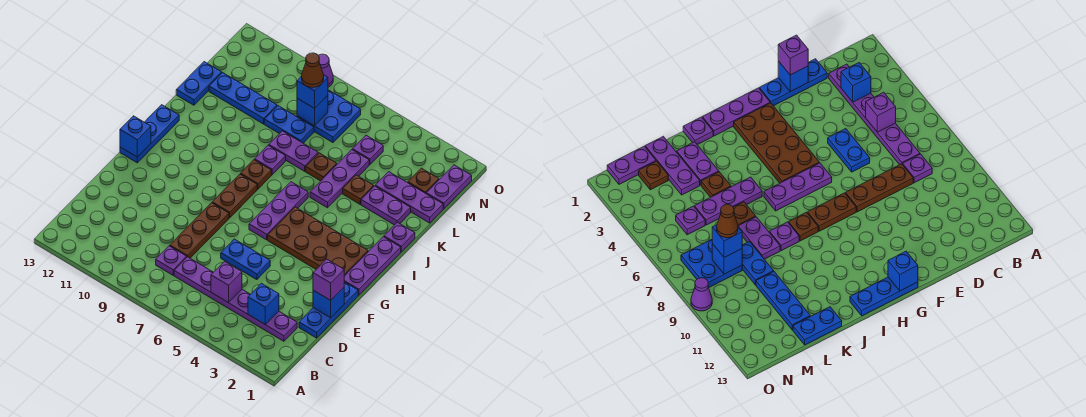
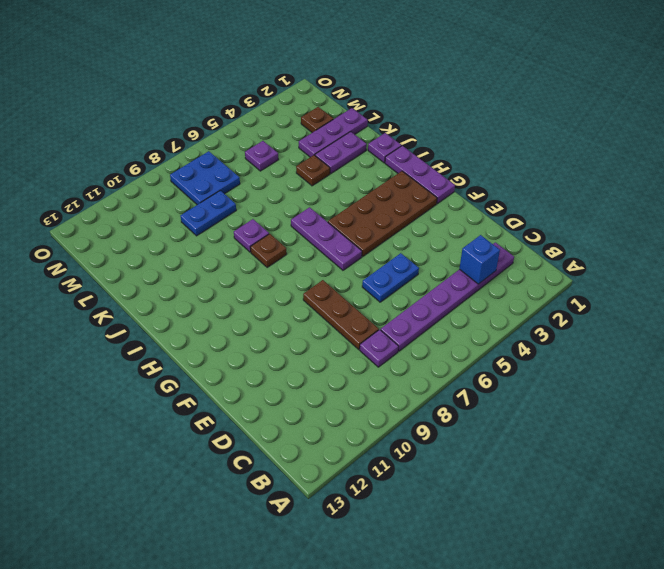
none -> blue 1x3 plate [299,282,358,338]
none -> brown 1x2 plate [212,174,257,218]
none -> blue 1x3 plate [120,105,179,163]
none -> purple 1x3 plate [310,150,369,208]

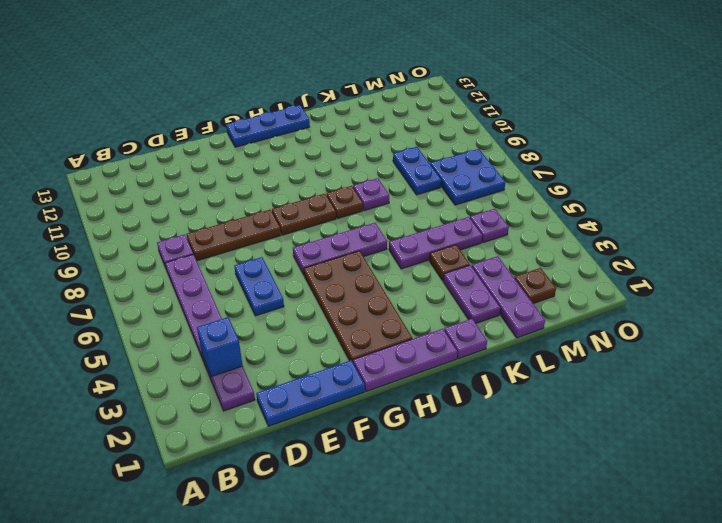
none -> brown 1x1 plate [306,153,337,181]
none -> purple 1x2 plate [269,131,318,171]
none -> blue 1x2 plate [176,62,222,105]
none -> blue 1x3 plate [209,73,277,124]

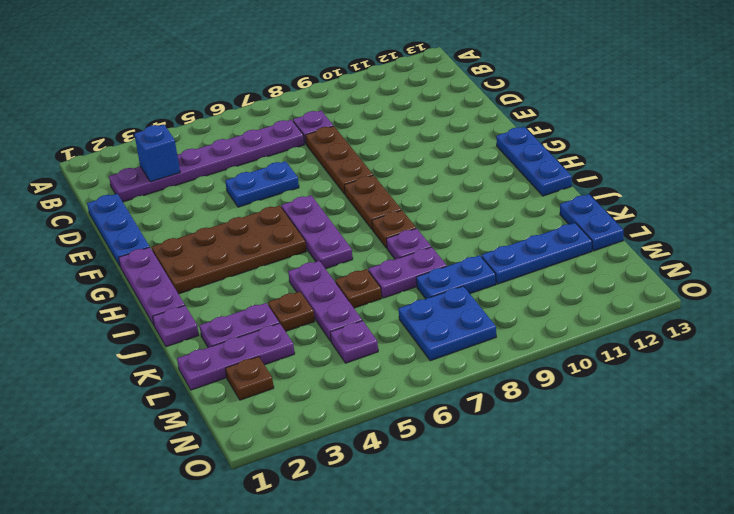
none -> purple 1x2 plate [426,165,472,209]
none -> purple 1x1 cone [318,54,333,87]
none -> purple 1x1 brick [211,261,242,302]
none -> blue 1x1 brick [313,288,344,318]

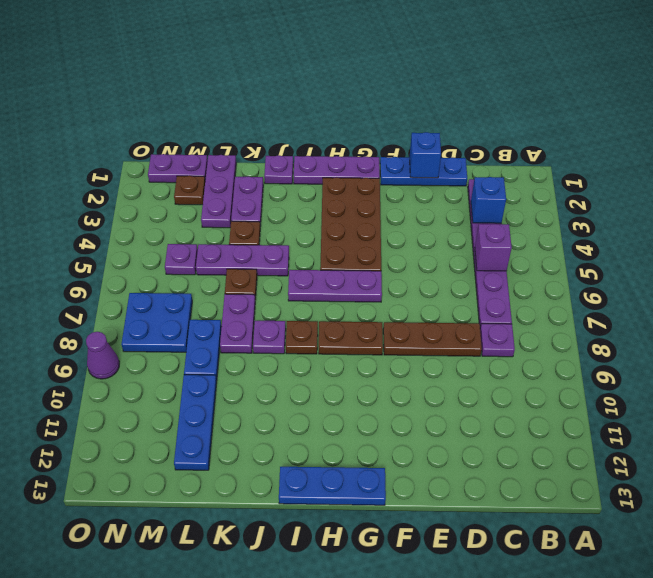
none -> blue 1x2 plate [221,239,270,280]
none -> blue 1x2 plate [176,62,222,105]
none -> blue 1x1 brick [120,116,151,157]
none -> blue 1x1 brick [297,95,328,126]

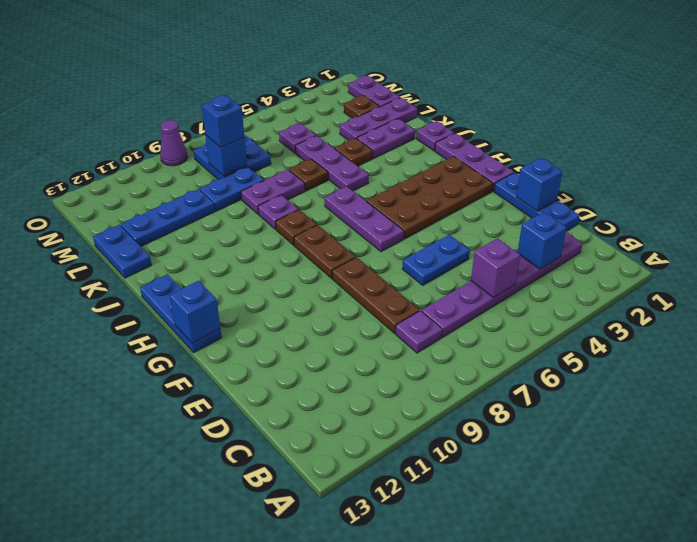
none -> purple 1x1 brick [313,259,344,300]
none -> brown 1x1 cone [302,53,324,87]

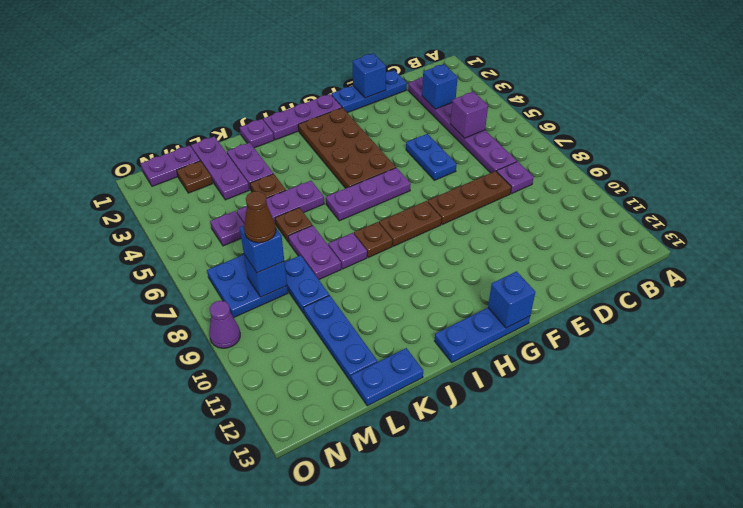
none -> purple 1x1 brick [313,259,344,300]

